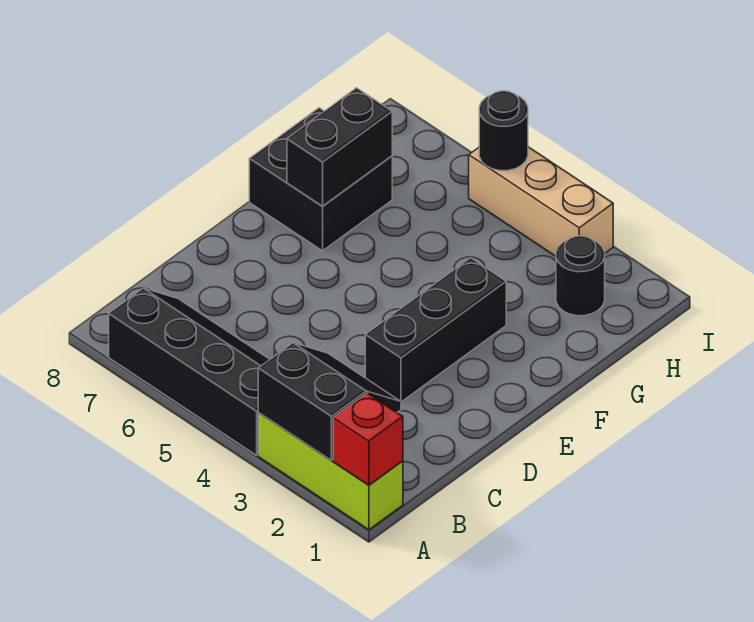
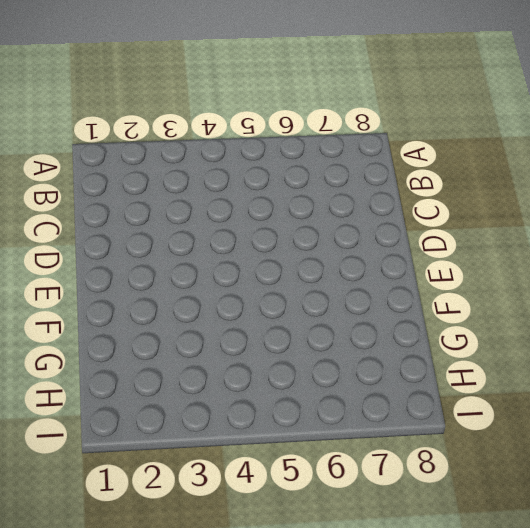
none -> lime 1x3 brick [258,413,403,530]
none -> black 2x4 slope [109,288,270,455]

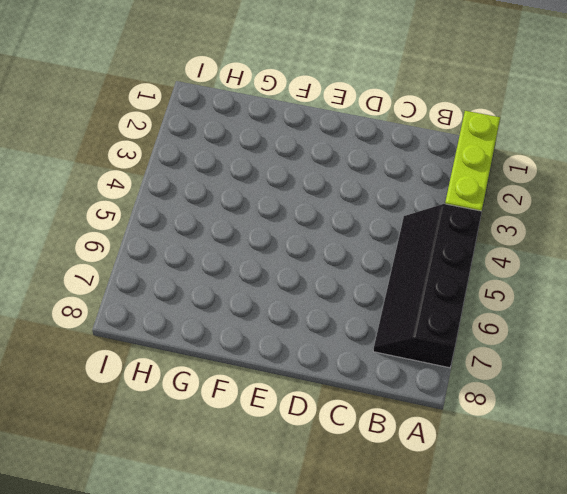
none -> black 1x3 brick [365,258,506,402]
none -> black 2x2 brick [249,108,392,251]

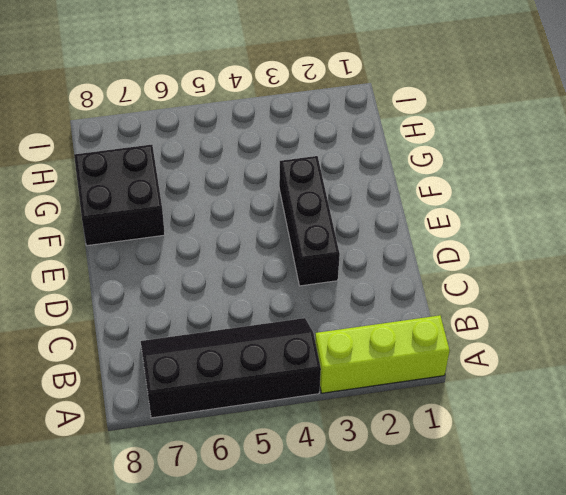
none -> black 1x1 round brick [556,236,605,316]
none -> tan 1x3 brick [469,147,613,256]

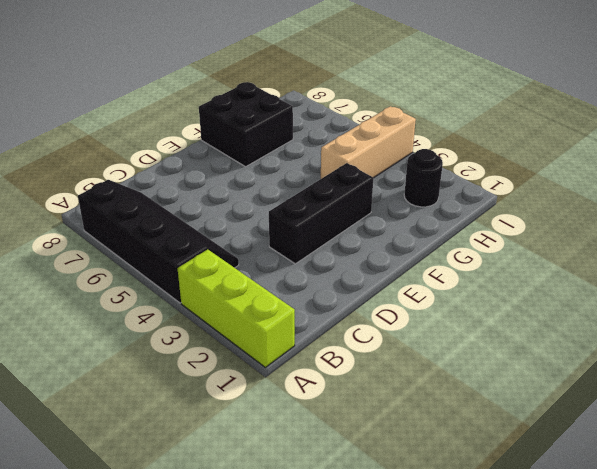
tan 1x3 brick [321,106,416,179] -> tan 1x3 brick turned to [469,147,613,256]
none -> red 1x1 brick [333,393,403,485]
none -> black 2x2 slope [258,343,401,460]

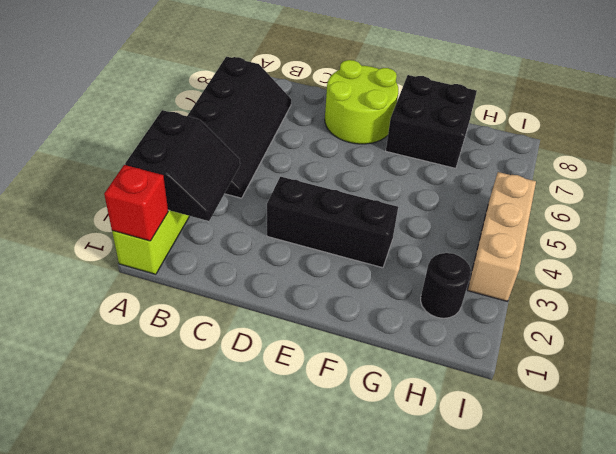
lime 2x2 round brick [325,60,398,144] -> none
none -> black 1x2 brick [287,88,392,206]
none -> black 1x1 round brick [479,91,528,171]

